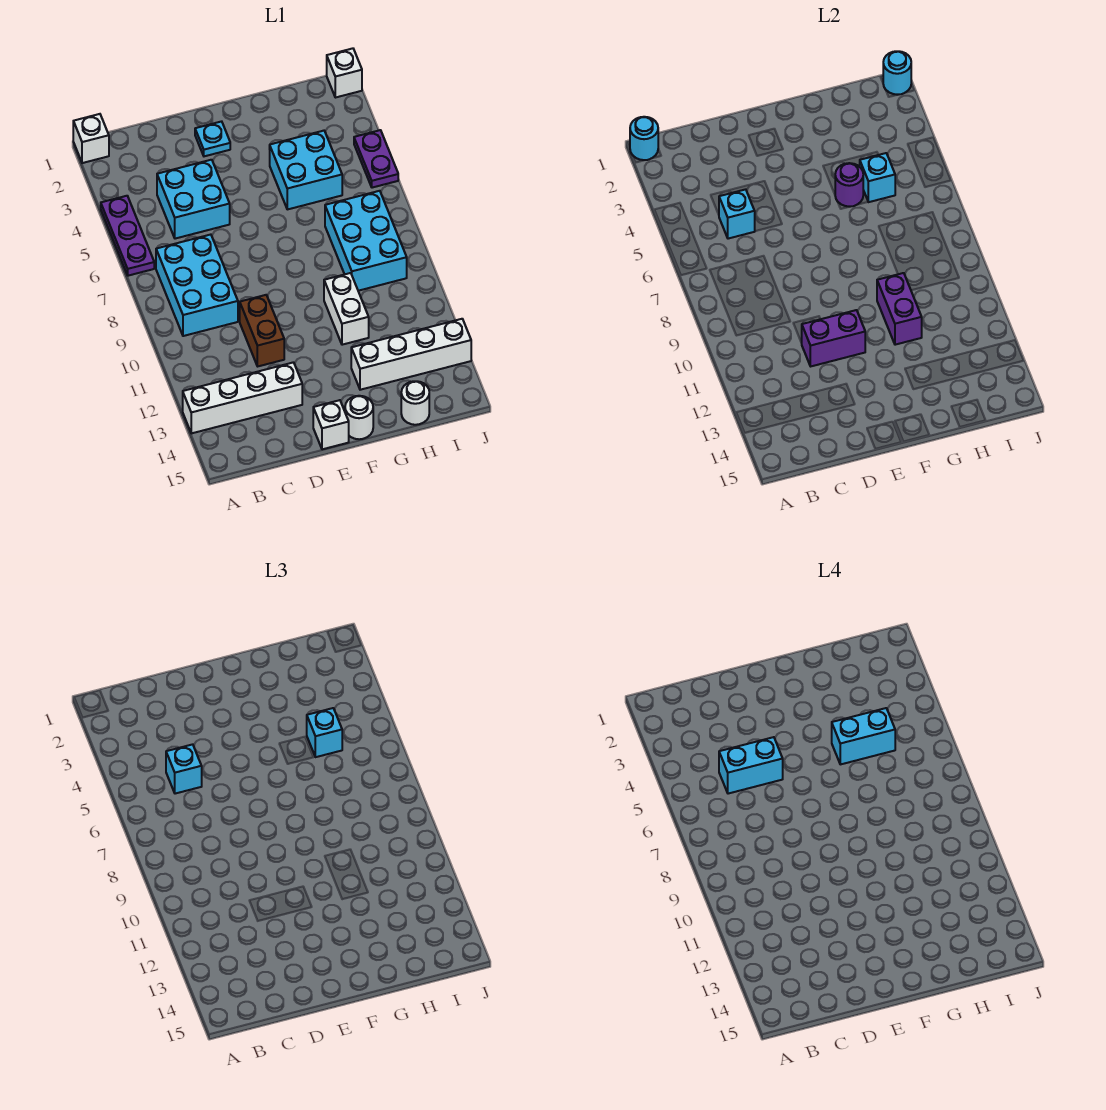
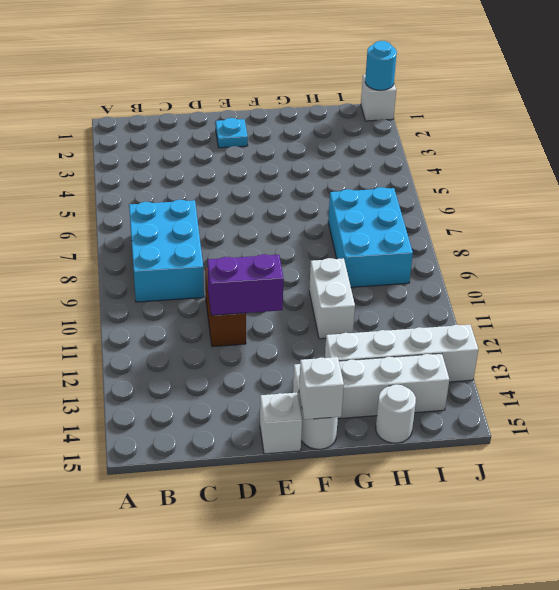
white 1x4 brick [293,353,449,419] -> white 1x4 brick moved to [183,362,302,433]
white 1x1 brick [299,357,344,420] -> white 1x1 brick moved to [73,114,109,163]
none -> purple 1x3 plate [101,196,154,276]
none -> cyan 2x2 brick [157,160,230,239]
none -> cyan 2x2 brick [270,131,342,209]

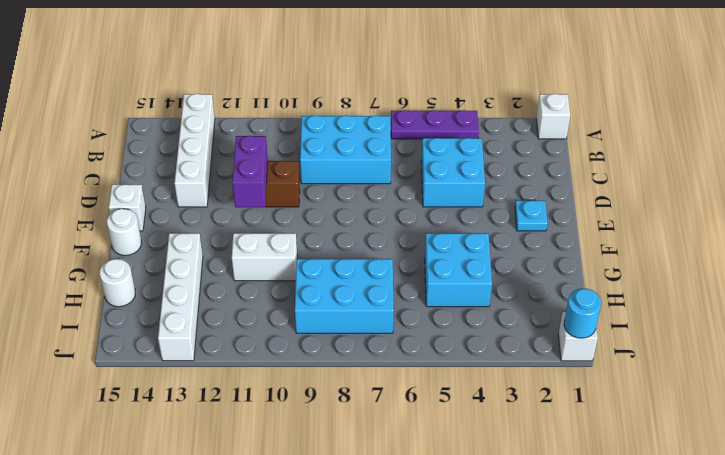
none -> purple 1x2 plate [354,130,398,188]
none -> cyan 1x1 round brick [630,117,658,160]
none -> cyan 1x1 brick [719,189,755,239]

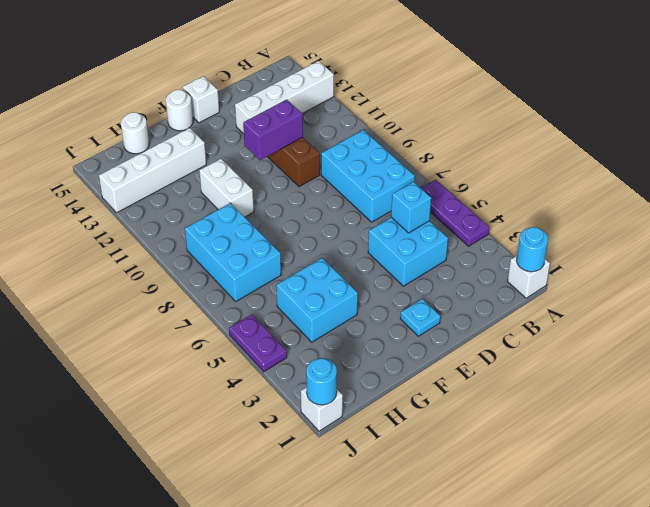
none -> purple 1x1 round brick [835,163,863,207]
none -> purple 1x2 brick [877,273,922,345]
none -> cyan 1x1 brick [860,153,895,202]

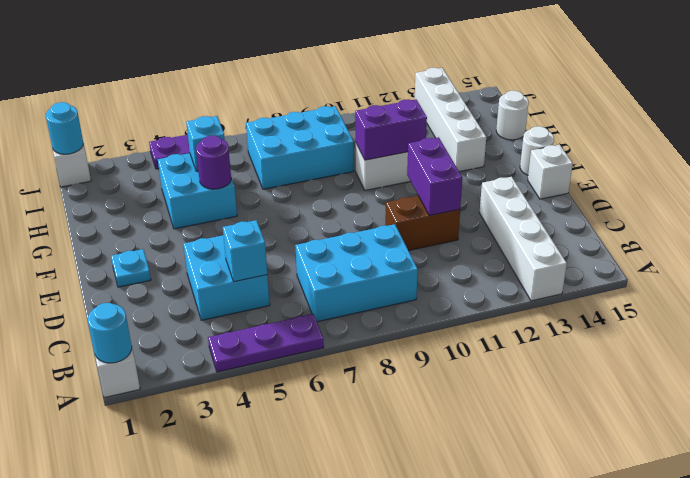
none -> cyan 1x1 brick [166,744,202,794]
none -> cyan 1x1 brick [307,708,342,757]
none -> cyan 1x2 brick [719,737,783,794]

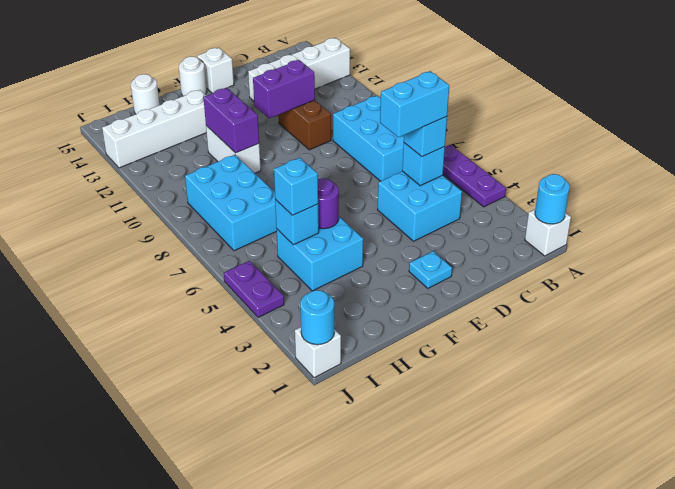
none -> cyan 1x2 brick [832,708,895,764]

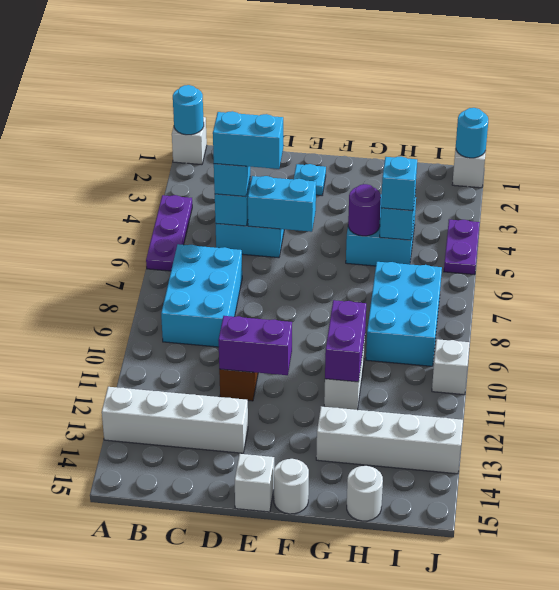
cyan 1x2 brick [248,176,316,232] -> cyan 1x2 brick moved to [832,708,895,764]
white 1x1 brick [432,339,470,395] -> none

